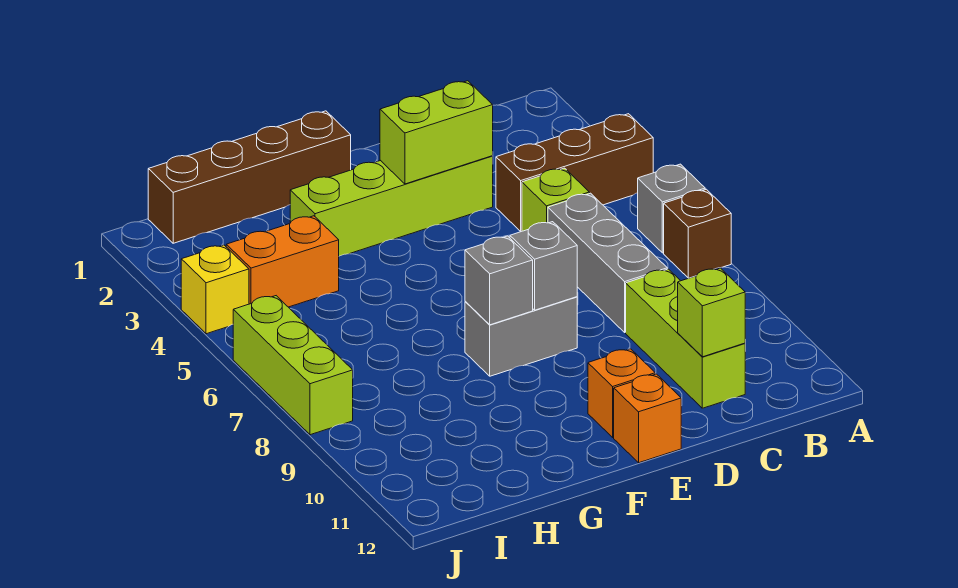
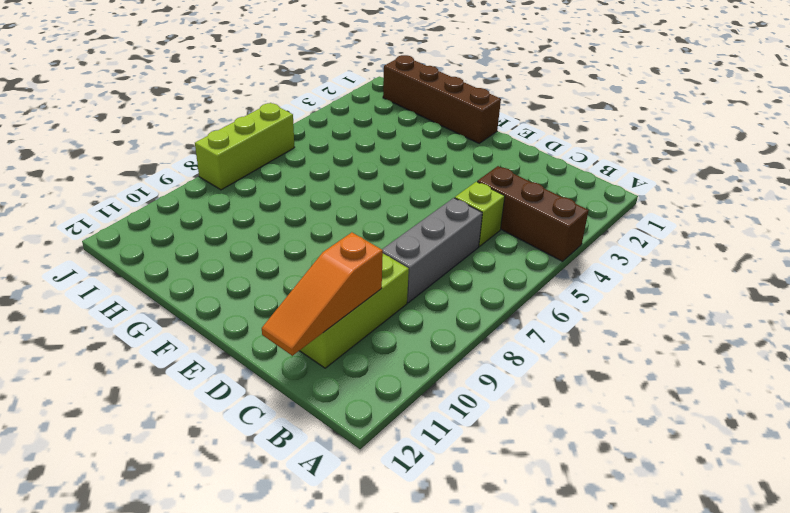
orange 1x3 slope [262,232,383,356] -> lime 1x1 brick [678,268,745,357]
none -> grey 1x1 brick [638,164,705,253]
none -> brown 1x1 brick [664,189,731,278]
none -> lime 1x4 brick [290,156,493,256]

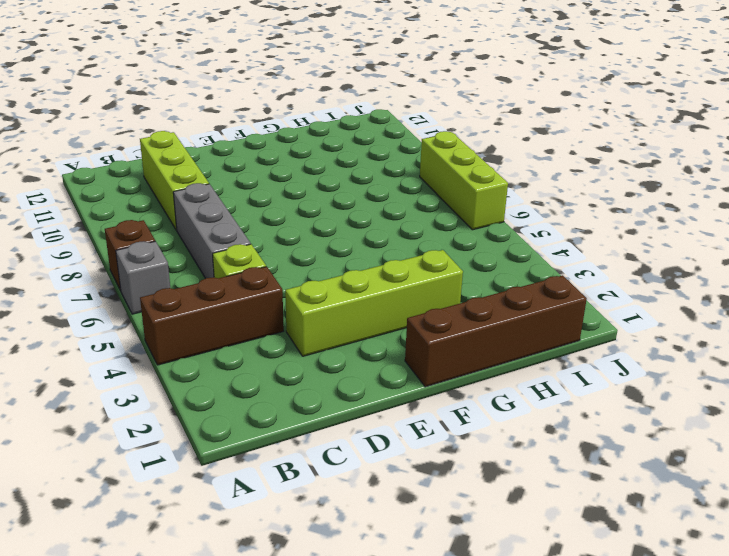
none -> grey 1x2 brick [465,297,577,376]
none -> orange 1x1 brick [588,349,655,437]
none -> orange 1x1 brick [614,374,681,463]

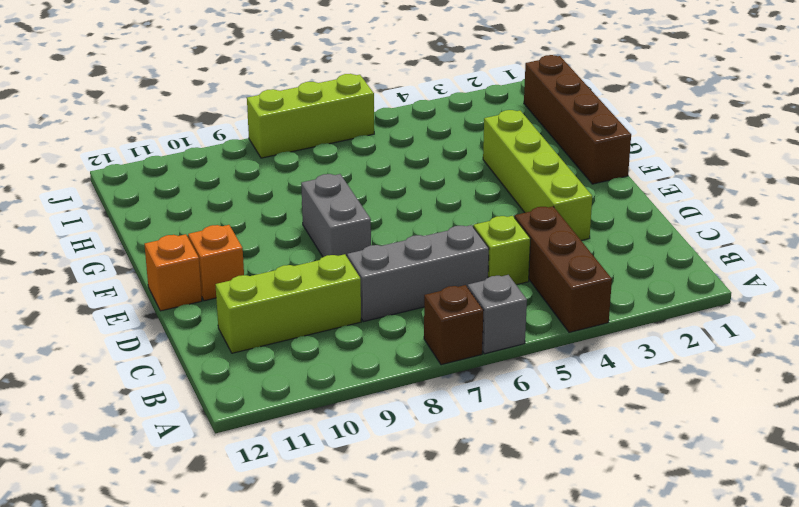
none -> orange 1x2 brick [226,216,339,307]
none -> yellow 1x1 brick [181,245,249,334]
none -> lime 1x1 brick [678,268,745,357]

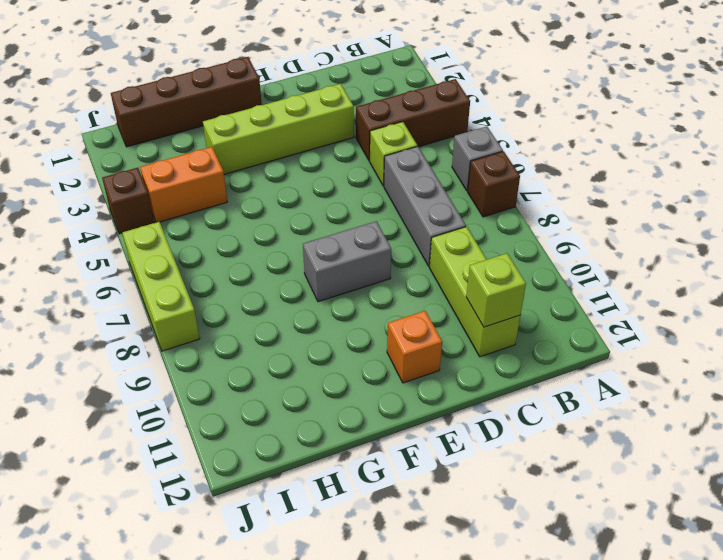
brown 1x1 brick [102,168,154,234] -> yellow 1x1 brick [181,245,249,334]
none -> orange 1x1 brick [614,374,681,463]
none -> lime 1x2 brick [380,81,493,184]
none -> grey 1x1 brick [510,222,577,310]

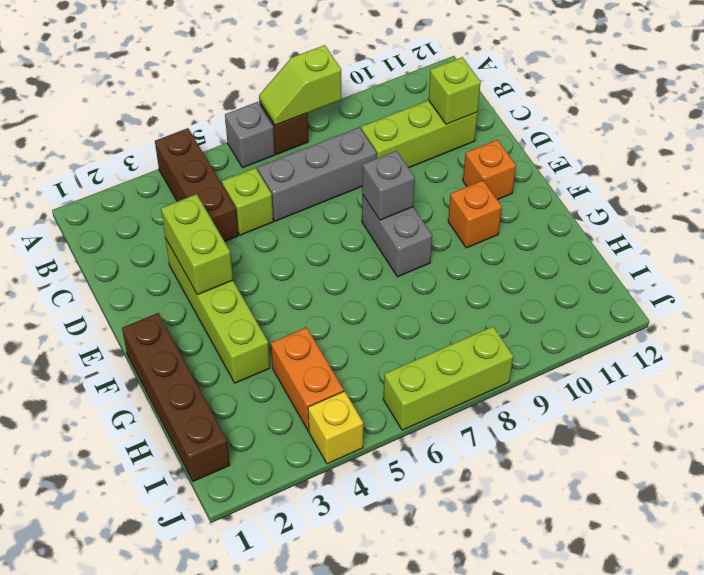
lime 1x2 slope [259,45,342,125] -> none
orange 1x1 brick [448,180,502,248] -> orange 1x1 brick moved to [614,374,681,463]
none -> grey 1x1 brick [465,236,533,325]

